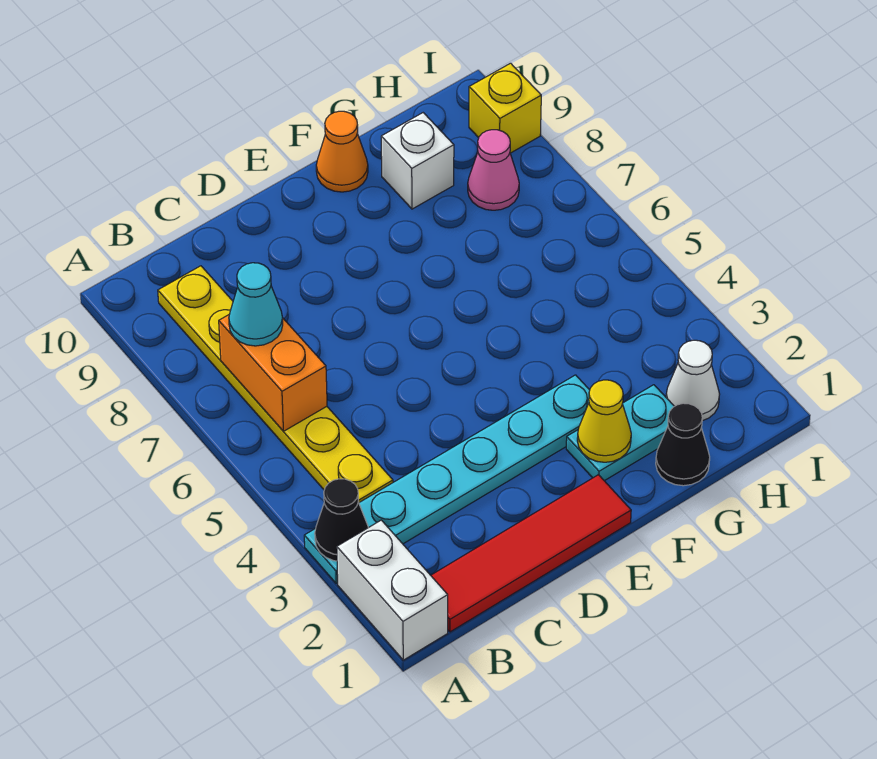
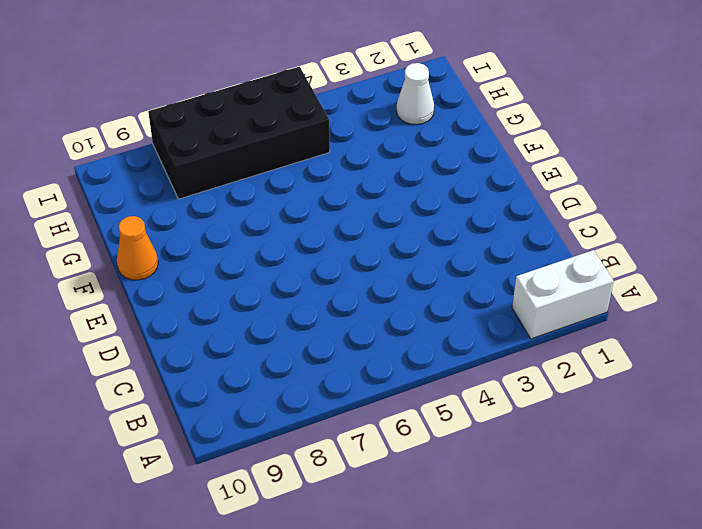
black 2x4 brick [148,67,330,199] -> pink 1x1 cone [468,130,519,210]
none -> cyan 1x6 plate [304,375,590,583]
none -> red 1x4 tile [431,475,631,632]
none -> yellow 1x6 plate [158,266,393,502]

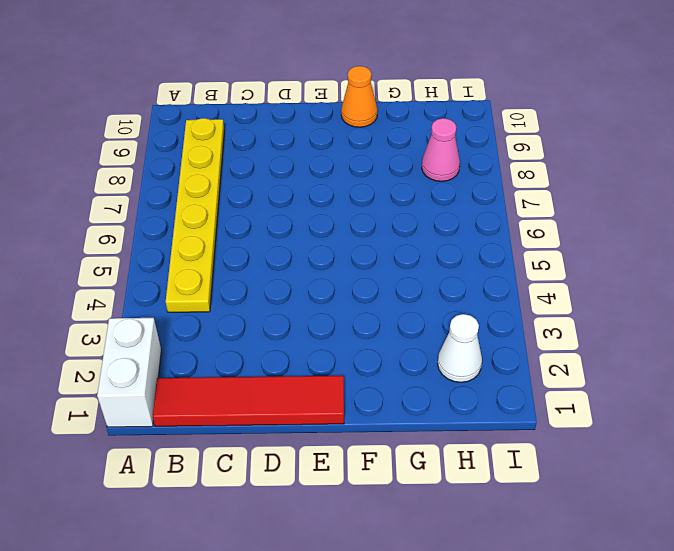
none -> cyan 1x6 plate [304,375,590,583]
none -> cyan 1x2 plate [566,385,674,481]
none -> black 1x1 cone [656,403,710,486]

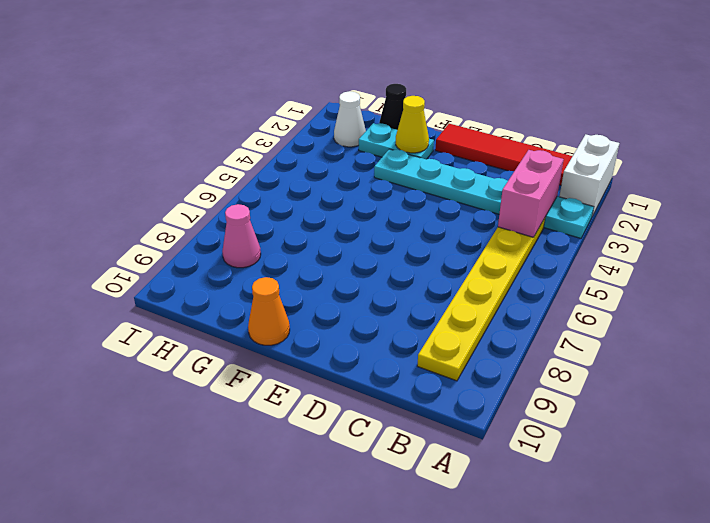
pink 1x2 brick [498,150,564,237] -> none
none -> white 1x1 brick [381,113,454,209]
none -> yellow 1x1 brick [469,63,541,153]
none -> black 1x1 cone [315,479,368,561]

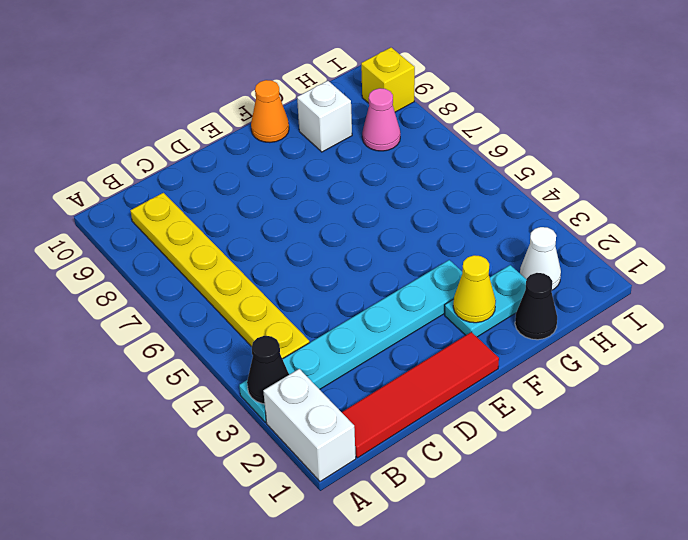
none -> orange 1x2 brick [219,315,327,431]
none -> cyan 1x1 cone [229,263,283,346]

